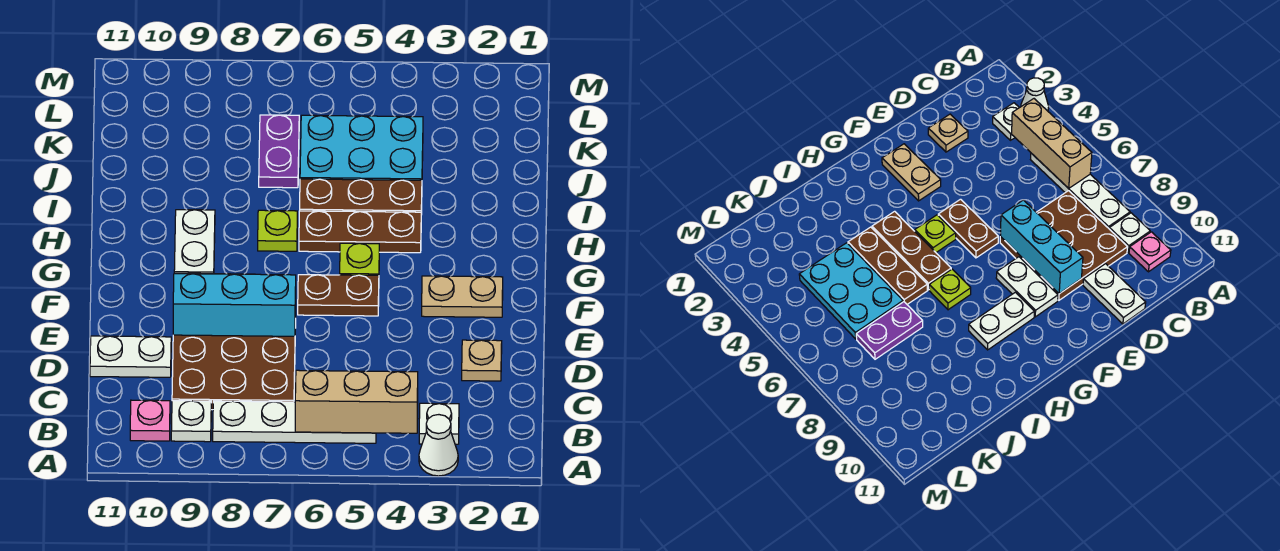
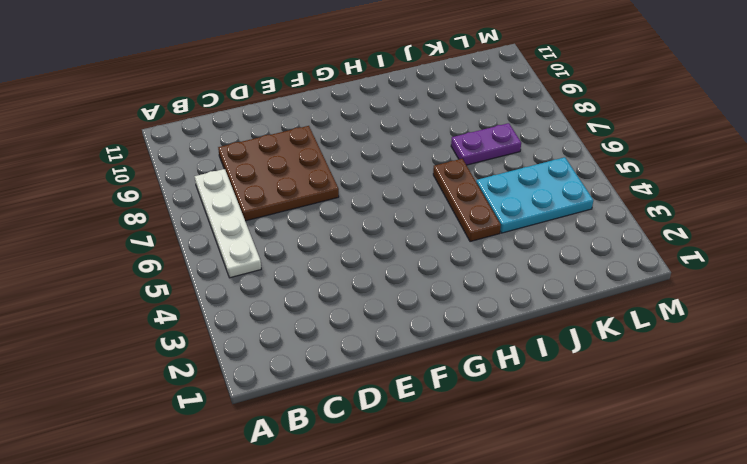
cyan 2x3 plate [476,157,593,233] -> cyan 2x3 plate turned to [300,115,423,180]
none -> white 1x1 cone [419,415,458,476]
none -> white 1x1 plate [419,403,459,444]
none -> white 1x1 plate [171,401,211,442]

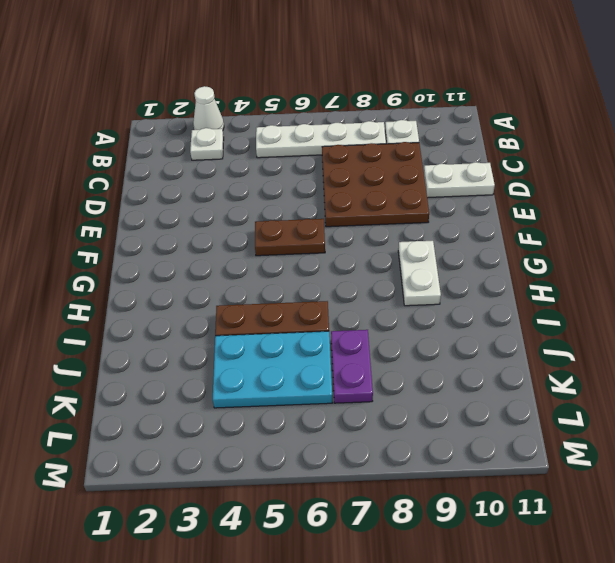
none -> pink 1x1 plate [130,400,170,441]
none -> tan 1x1 plate [462,340,502,381]
none -> tan 1x2 plate [422,276,503,317]

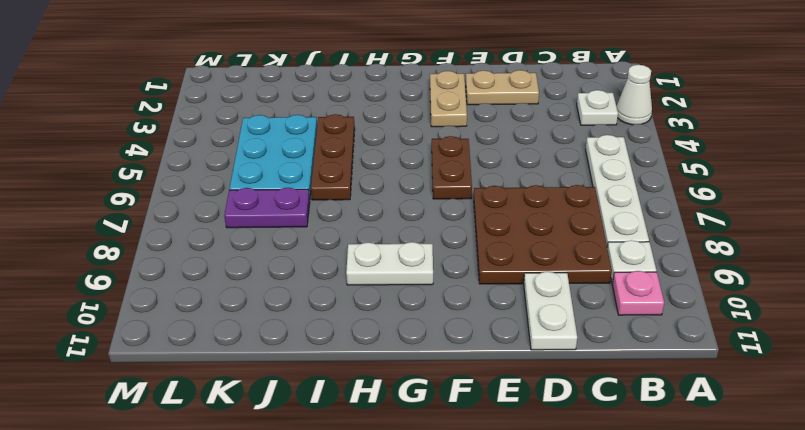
tan 1x2 plate [466,70,539,105] -> tan 1x1 plate [462,340,502,381]
none -> white 1x2 plate [996,257,1058,317]
none -> lime 1x1 plate [340,243,379,275]
none -> brown 1x3 plate [299,211,421,253]

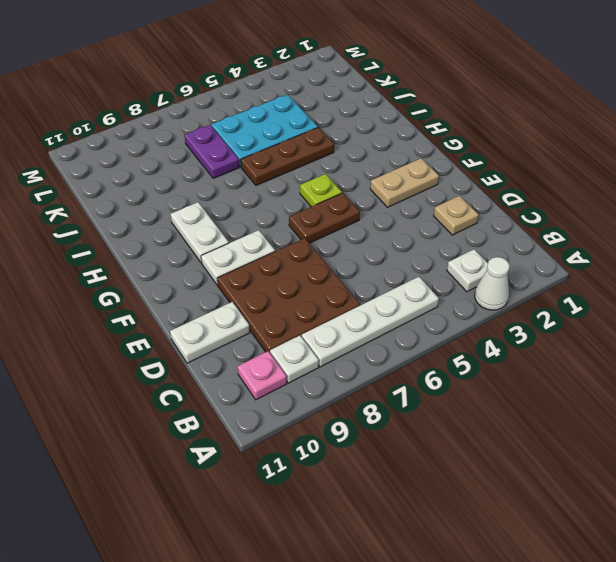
none -> brown 1x3 plate [299,211,421,253]
none -> lime 1x1 plate [258,210,297,251]
none -> tan 1x3 brick [295,370,418,433]

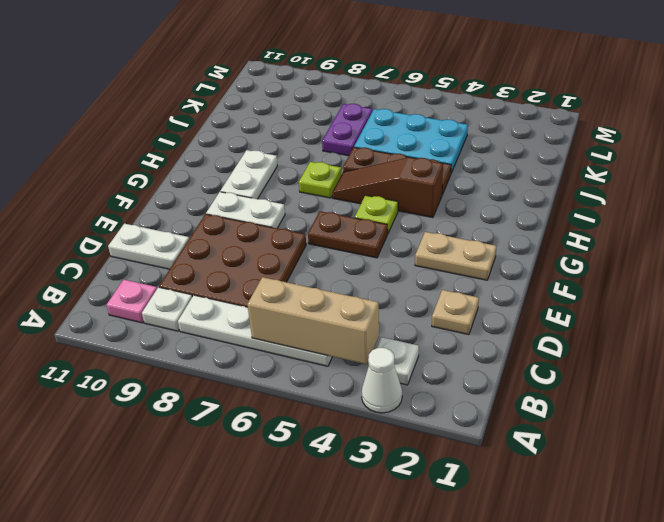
brown 1x3 slope [332,157,443,218] -> brown 1x3 plate [299,211,421,253]
none -> cyan 1x3 brick [173,273,296,336]

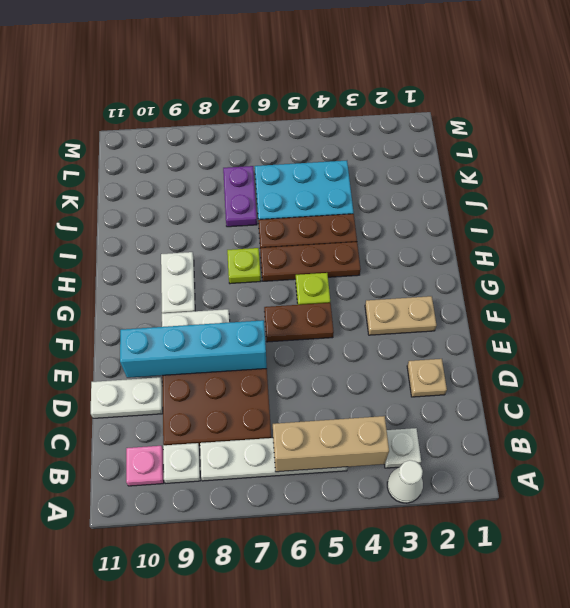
cyan 1x4 brick [120,320,267,378] -> cyan 1x3 brick [173,273,296,336]

